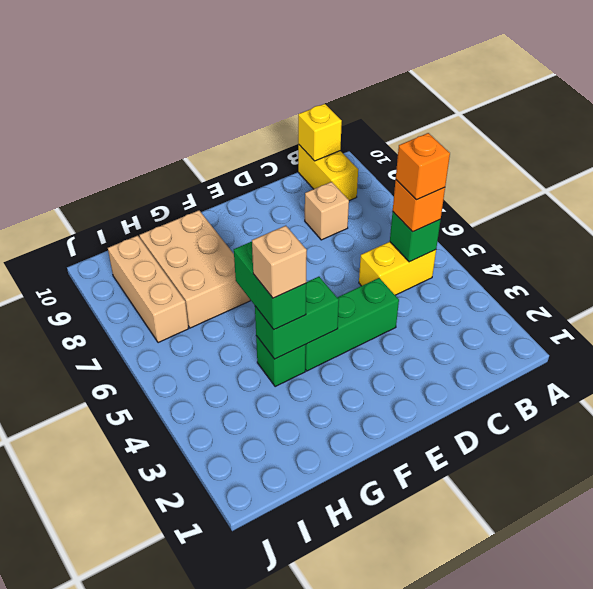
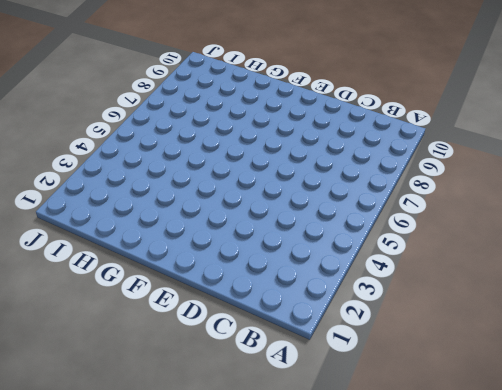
none -> yellow 1x2 brick [359,242,436,295]
none -> yellow 1x2 brick [298,145,358,201]
none -> tan 1x1 brick [305,182,349,240]

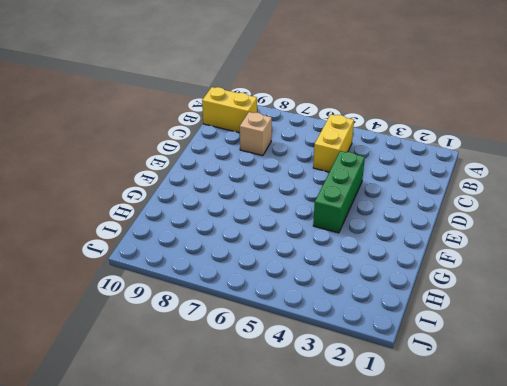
none -> green 1x1 brick [256,336,306,387]
none -> tan 2x3 brick [139,210,250,328]
none -> tan 1x3 brick [108,236,188,343]

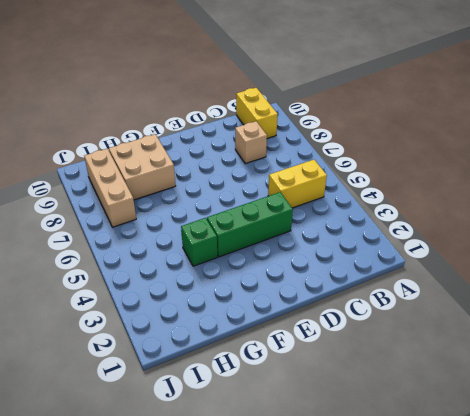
tan 2x2 brick [109,134,176,200] -> tan 2x3 brick [139,210,250,328]
none -> green 1x1 brick [390,212,441,262]
none -> yellow 1x1 brick [298,104,342,161]
none -> green 1x2 brick [255,277,339,359]

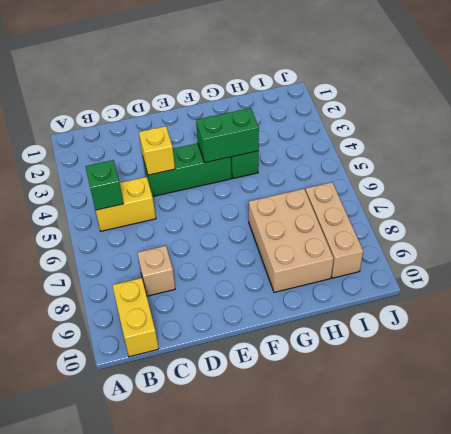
yellow 1x1 brick [139,126,175,175] -> yellow 1x1 brick moved to [298,104,342,161]
none -> orange 1x1 brick [393,180,445,232]
none -> green 1x2 brick [234,242,306,330]
none -> orange 1x1 brick [396,133,450,200]

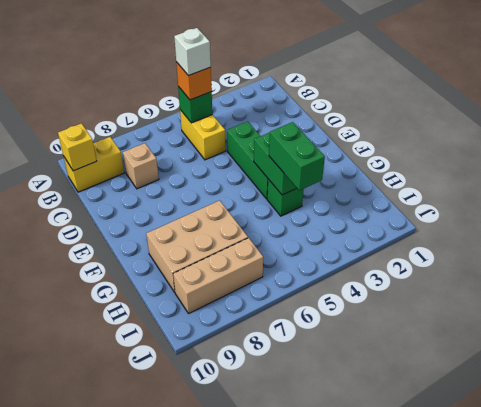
white 1x1 brick [174,28,211,76] -> orange 1x1 brick [396,133,450,200]
green 1x2 brick [269,122,325,190] -> green 1x2 brick turned to [234,242,306,330]
none -> tan 1x1 brick [252,226,307,298]

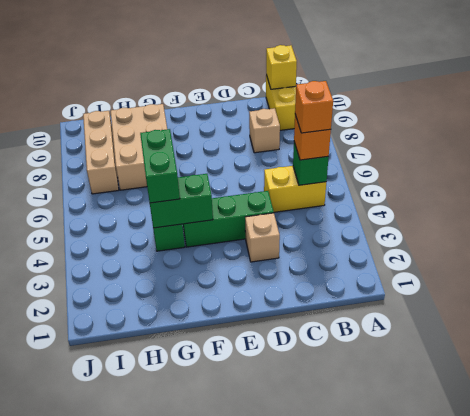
tan 1x1 brick [245,213,280,262] -> tan 1x1 brick moved to [252,226,307,298]

